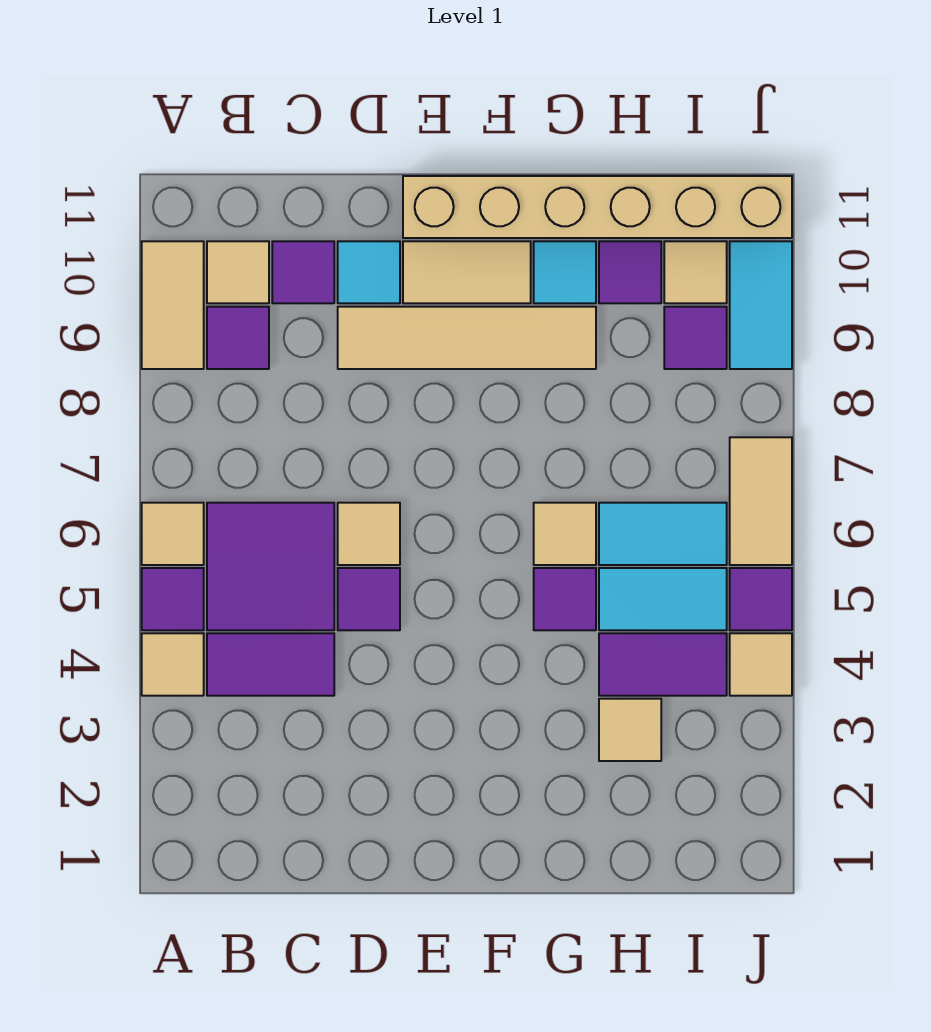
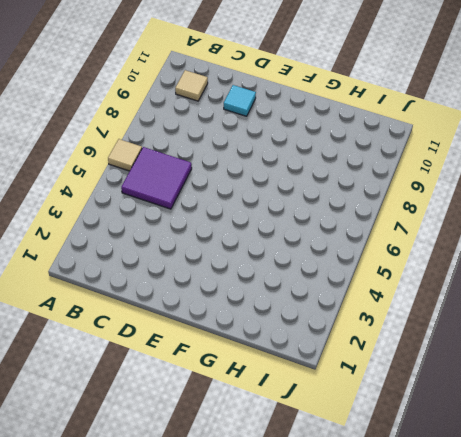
none -> tan 1x1 tile [142,633,204,696]
none -> purple 1x1 tile [142,568,204,630]
none -> tan 1x2 tile [142,241,204,369]

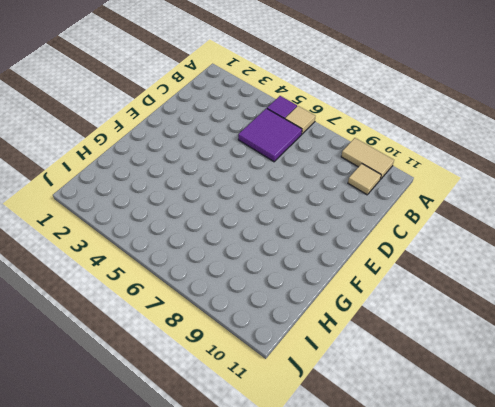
none -> tan 1x1 tile [142,633,204,696]
none -> purple 1x2 tile [207,633,334,696]
none -> purple 1x1 tile [207,307,269,369]

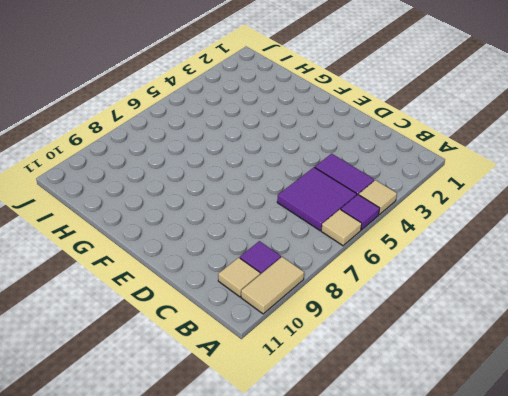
none -> purple 1x1 tile [272,241,334,303]
none -> purple 1x1 tile [338,568,400,630]
none -> tan 1x1 tile [338,503,400,565]

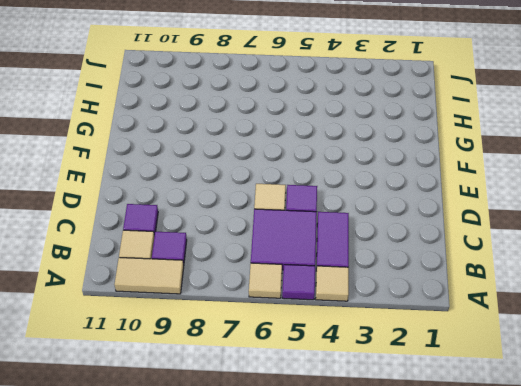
none -> tan 1x4 tile [338,307,596,369]
none -> cyan 1x1 tile [338,241,400,303]
none -> tan 1x2 tile [403,241,531,303]

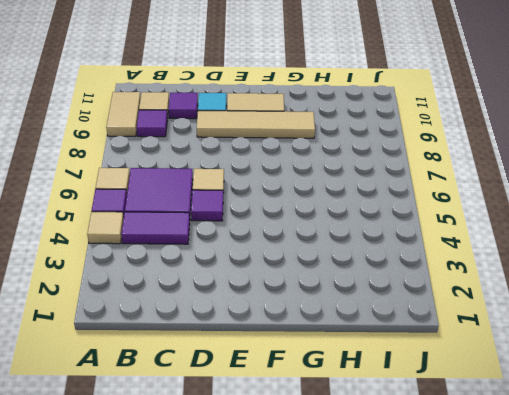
none -> tan 1x6 brick [403,176,792,238]
none -> purple 1x1 tile [534,568,596,630]
none -> tan 1x1 tile [534,503,596,565]

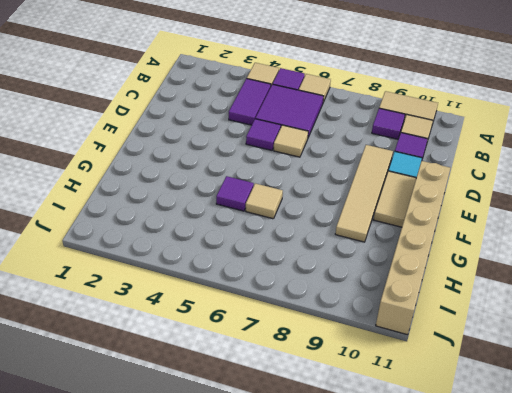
none -> cyan 1x1 tile [534,241,596,303]
none -> tan 1x1 tile [599,699,661,761]
none -> purple 1x2 tile [599,633,727,696]

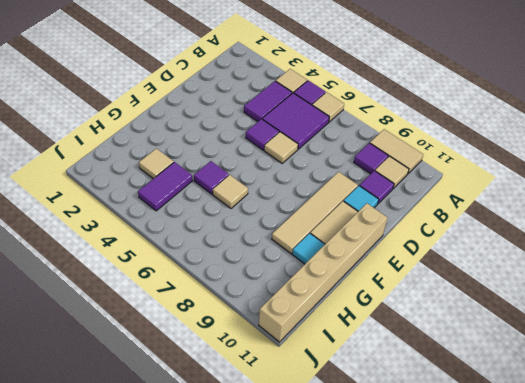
none -> cyan 1x2 tile [599,568,727,630]
none -> cyan 1x2 tile [599,503,727,565]
none -> purple 1x1 tile [599,241,661,303]

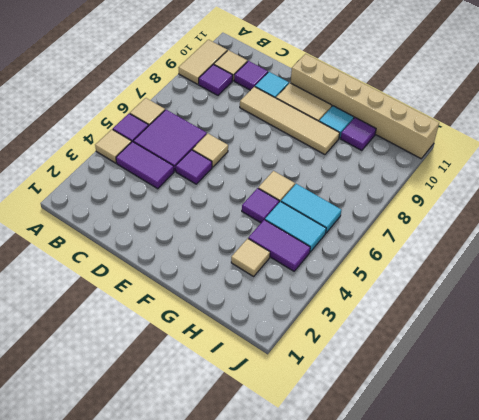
none -> purple 1x1 tile [664,307,727,369]
none -> tan 1x1 tile [664,241,727,303]
none -> tan 1x1 tile [730,633,792,696]

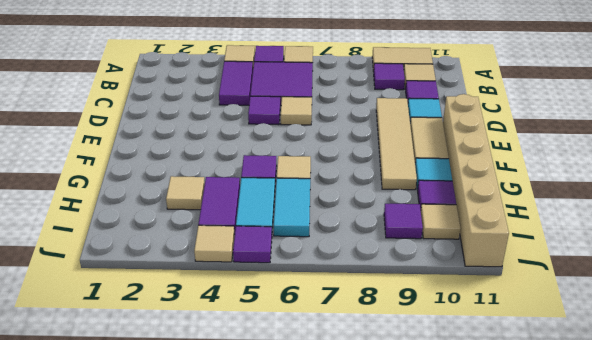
none -> tan 1x2 tile [730,437,792,565]
none -> cyan 1x2 tile [730,241,792,369]

